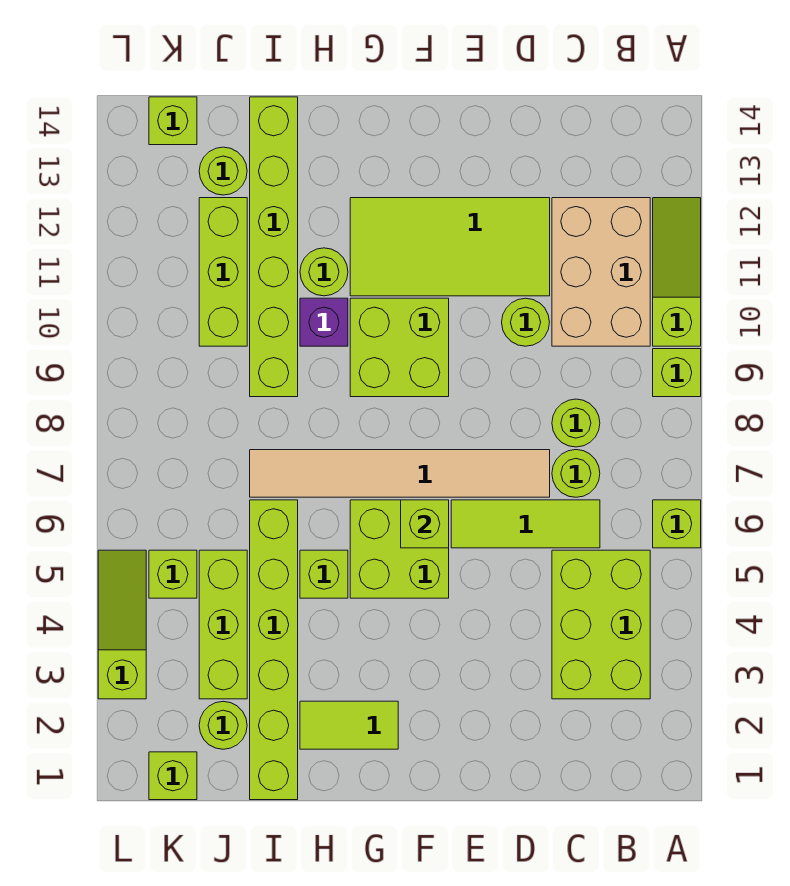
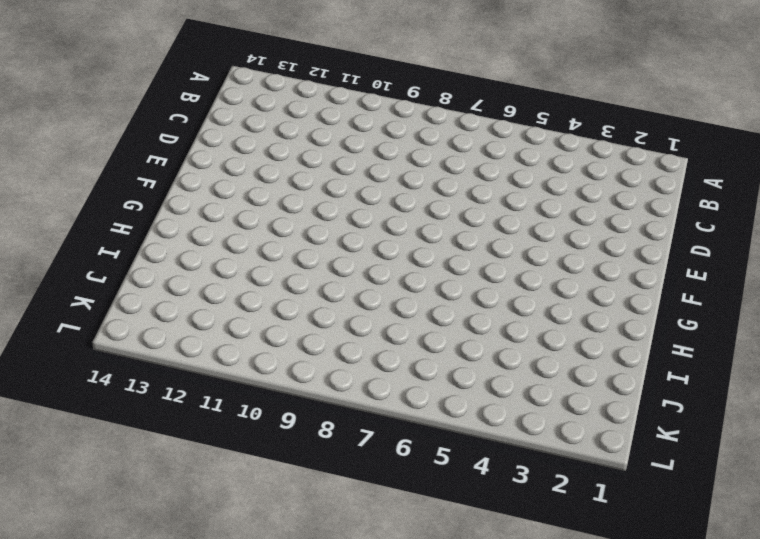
none -> lime 1x1 brick [653,500,701,548]
none -> lime 1x1 brick [653,349,701,397]
none -> lime 1x3 slope [653,198,701,346]

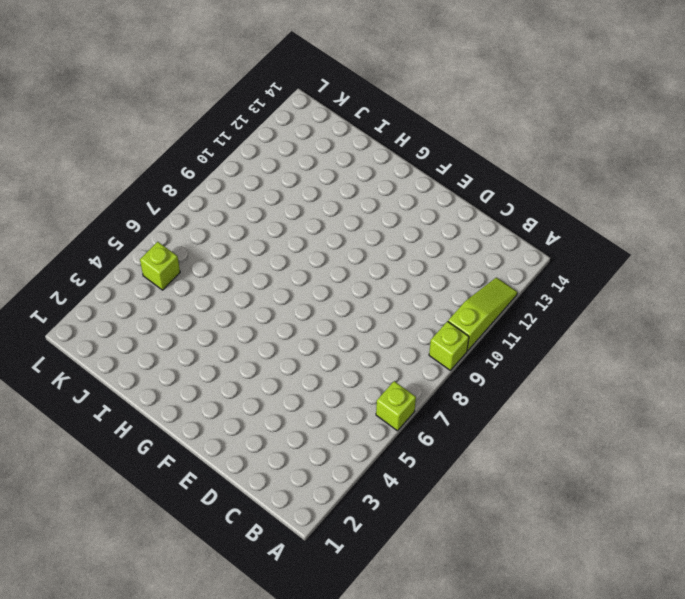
none -> lime 2x3 brick [552,550,650,699]
none -> tan 2x3 brick [552,198,650,346]
none -> lime 1x3 tile [451,500,600,548]

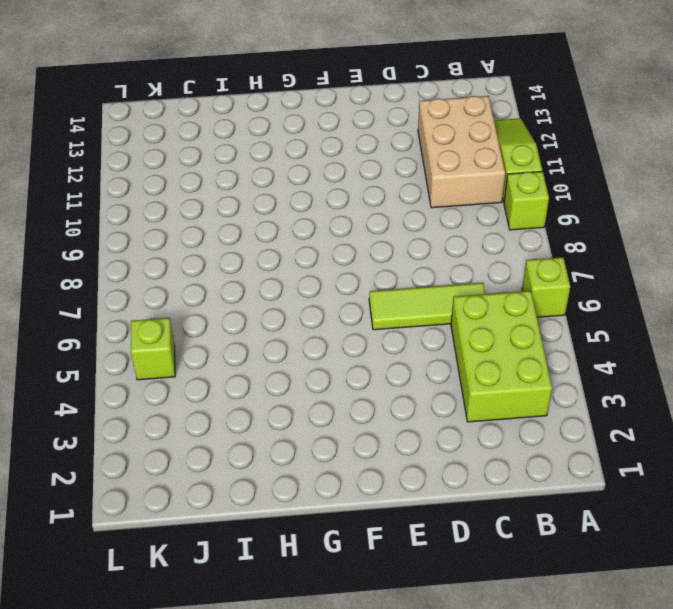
none -> lime 1x1 round brick [552,450,600,497]
none -> lime 1x1 round brick [552,399,600,447]
none -> tan 1x6 tile [250,450,550,497]

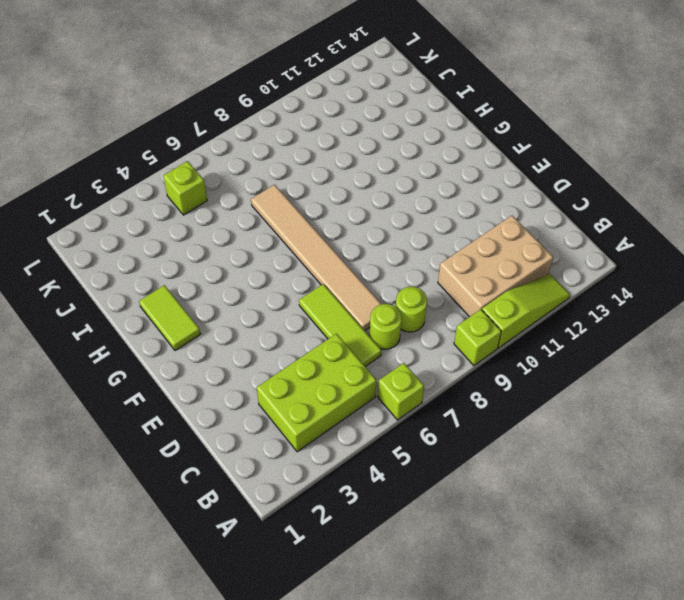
none -> lime 1x1 round brick [502,298,550,346]
none -> lime 2x4 tile [350,198,550,296]
none -> lime 2x2 brick [350,500,449,598]

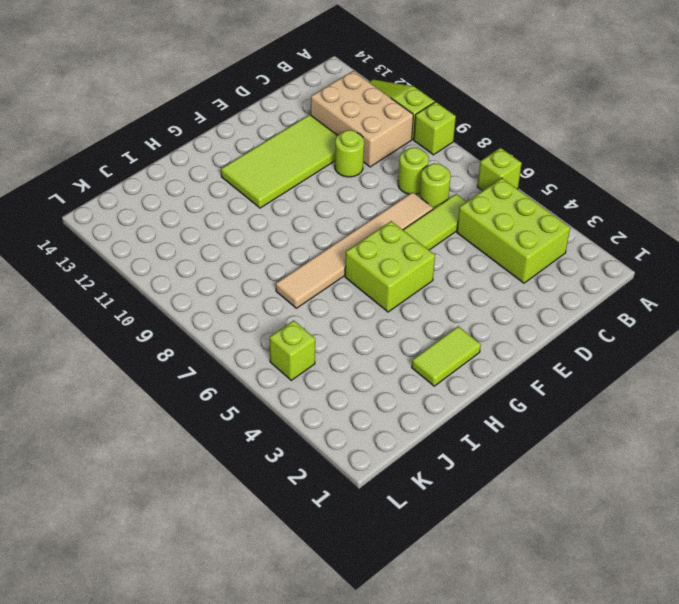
none -> lime 2x2 brick [350,298,449,397]
none -> lime 1x1 brick [300,550,348,598]
none -> purple 1x1 brick [300,298,348,346]

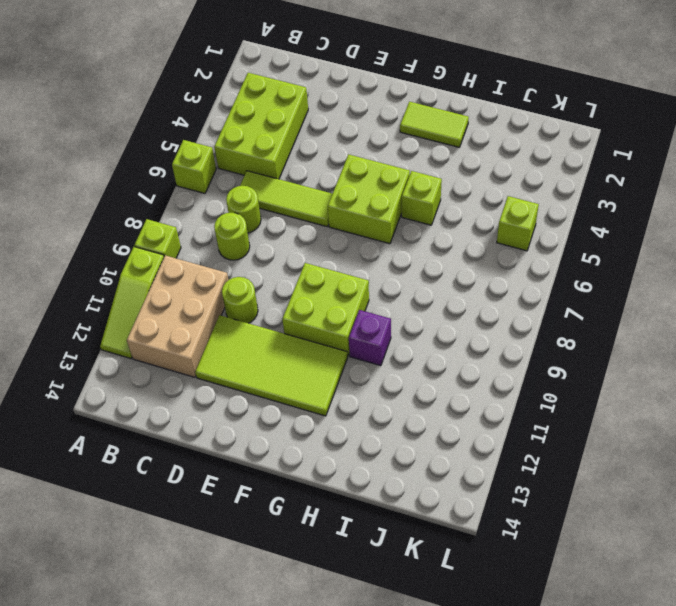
none -> tan 1x6 tile [250,450,550,497]
none -> lime 1x1 round brick [300,248,348,296]
none -> lime 1x6 brick [250,500,298,800]

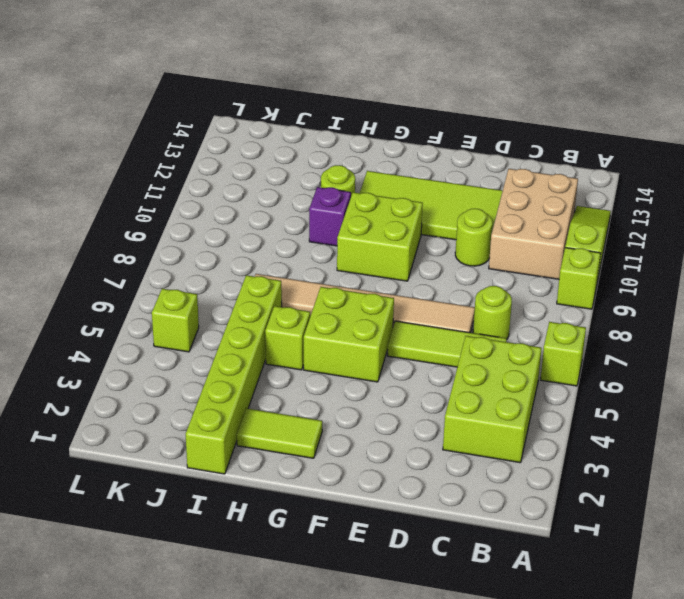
none -> lime 1x1 round brick [552,399,600,447]
none -> lime 1x6 brick [250,97,298,397]
none -> lime 1x1 round brick [199,701,247,749]

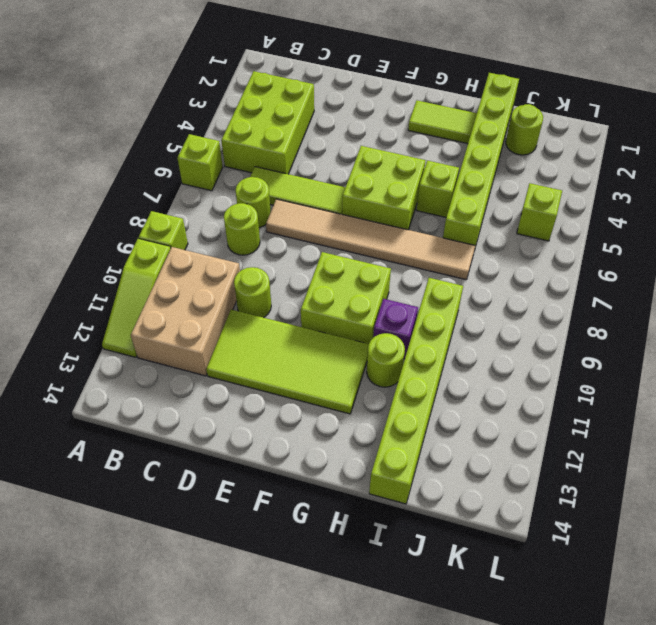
none -> lime 1x3 brick [199,550,247,699]
none -> lime 1x3 brick [199,198,247,346]
none -> lime 1x1 round brick [199,147,247,195]

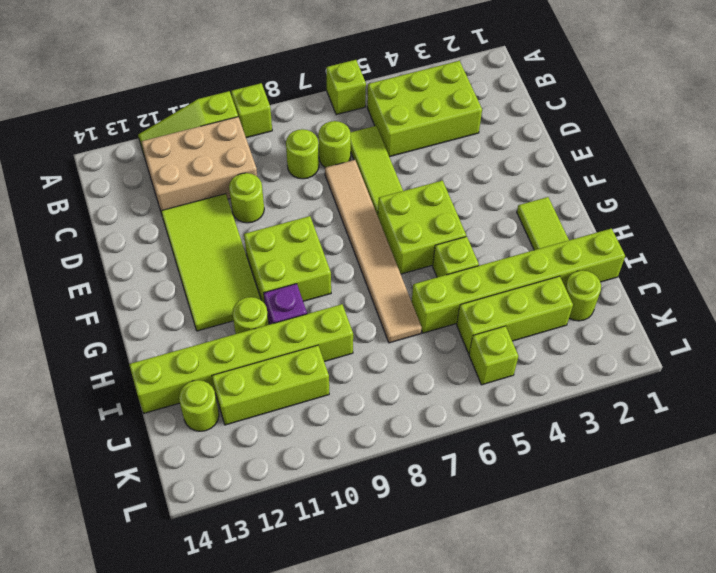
none -> lime 1x1 brick [149,752,197,800]
none -> lime 1x1 brick [149,97,197,145]
none -> lime 1x3 slope [98,550,146,699]

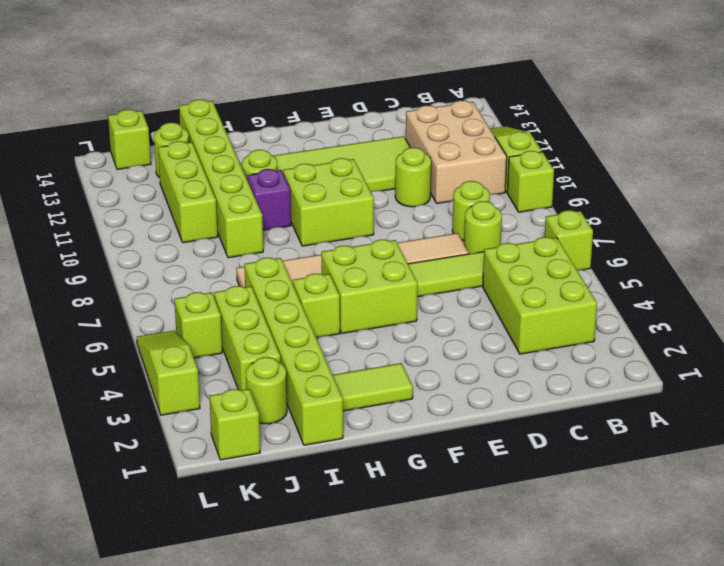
none -> lime 1x1 brick [401,500,449,548]

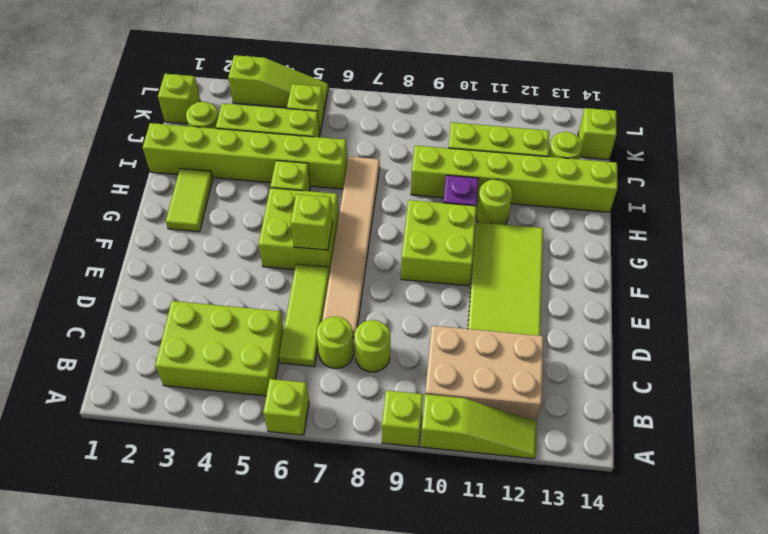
none -> lime 1x1 round brick [502,298,550,346]

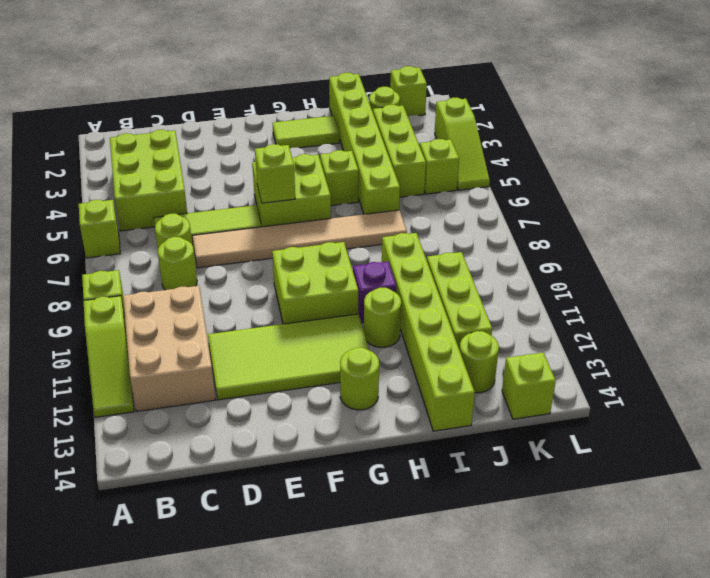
lime 1x1 round brick [340,348,379,410] -> lime 1x1 round brick moved to [502,298,550,346]

